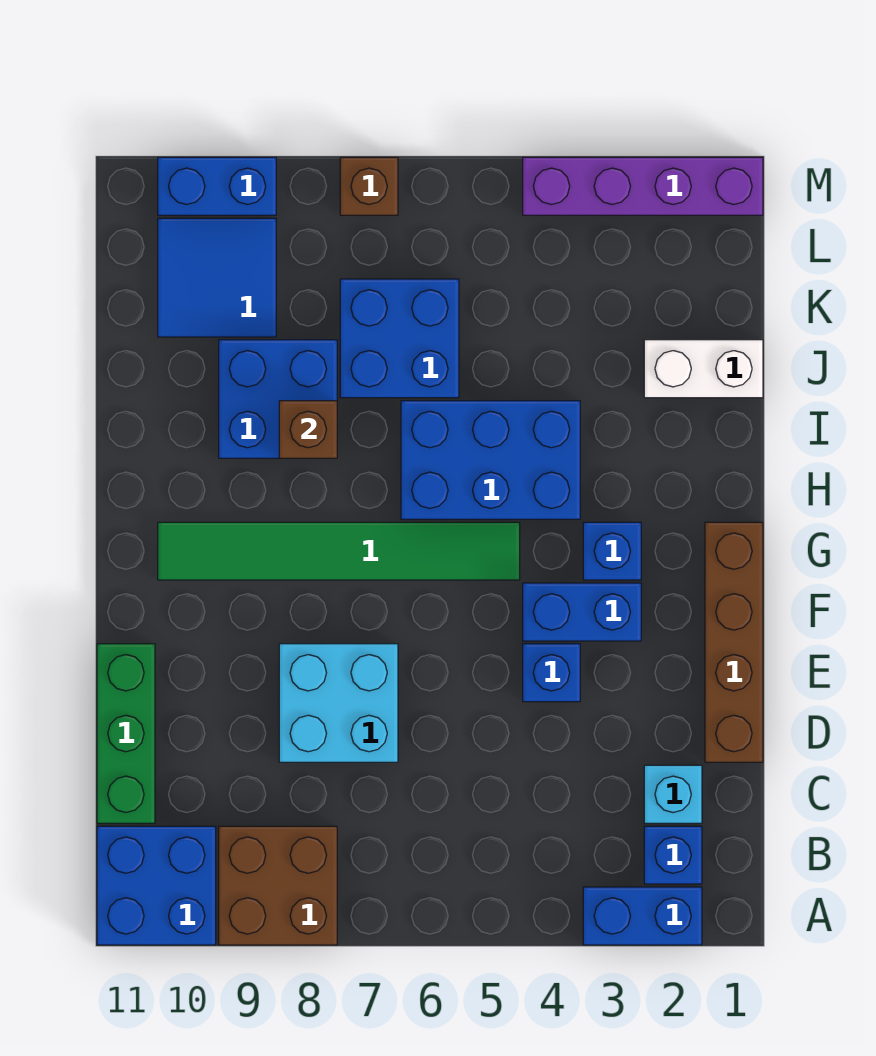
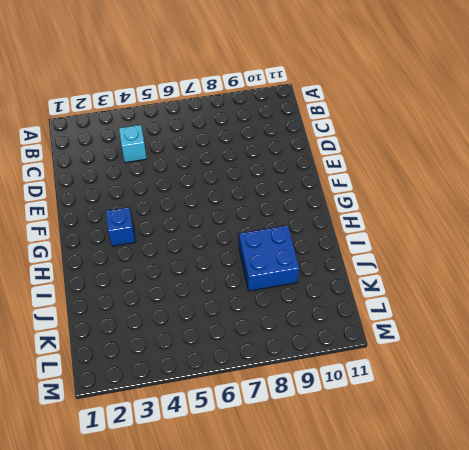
cyan 1x1 brick [119,125,147,163] -> cyan 1x1 brick moved to [644,765,702,823]
none -> blue 1x2 brick [583,887,702,945]
none -> brown 2x2 brick [219,826,337,945]
none -> blue 2x2 brick [97,826,216,945]

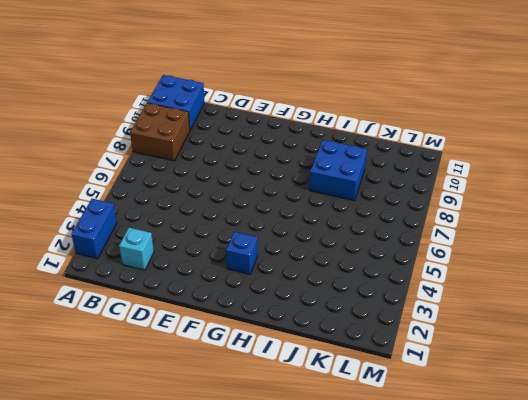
none -> blue 1x1 brick [644,826,702,884]
none -> green 1x3 brick [97,644,155,823]
none -> brown 1x4 brick [705,522,763,762]

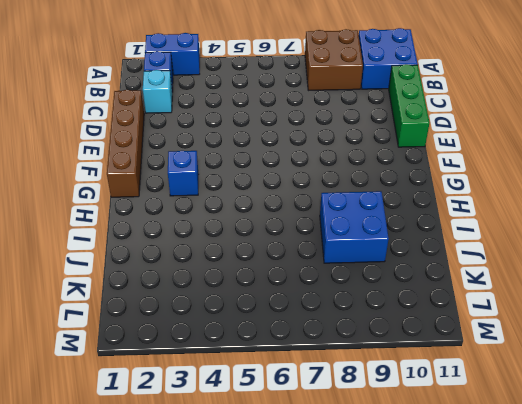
none -> cyan 2x2 brick [279,644,398,762]
none -> blue 1x1 brick [523,644,580,702]
none -> blue 1x2 brick [523,583,641,641]

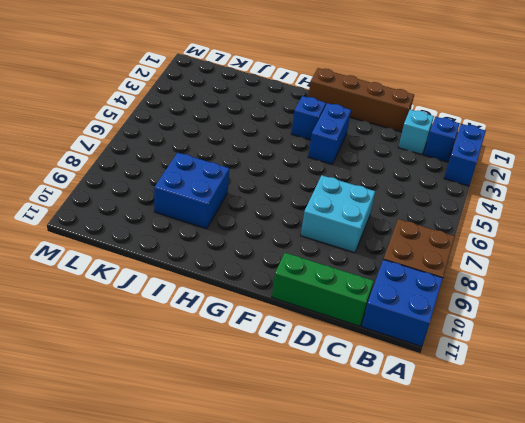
none -> blue 1x1 brick [523,644,580,702]
none -> green 1x6 tile [158,522,520,580]
none -> blue 2x3 brick [401,401,580,519]

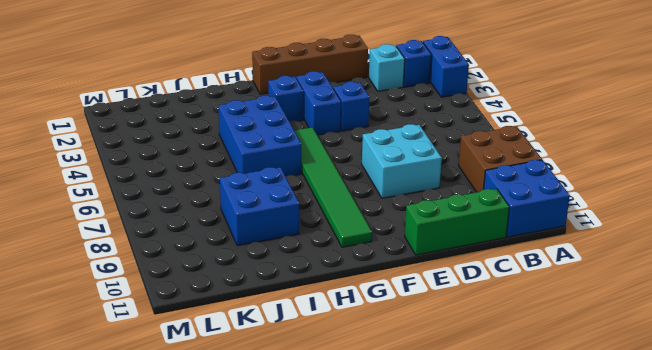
none -> white 1x2 brick [644,340,763,398]
none -> blue 2x2 brick [340,279,459,398]
none -> blue 2x2 tile [158,218,276,337]

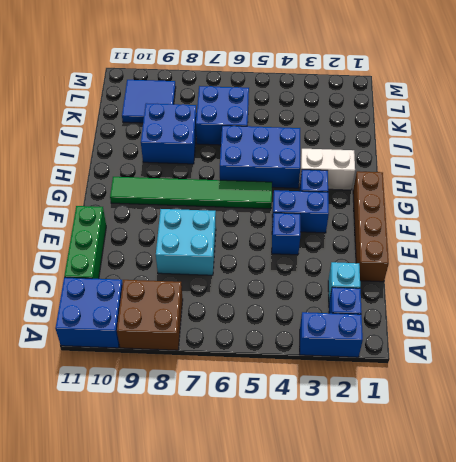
white 1x2 brick [300,149,355,190] -> white 1x2 brick moved to [644,340,763,398]
none -> purple 1x4 brick [523,157,763,215]
none -> brown 1x1 brick [340,157,398,215]
none -> blue 1x2 brick [158,157,276,215]

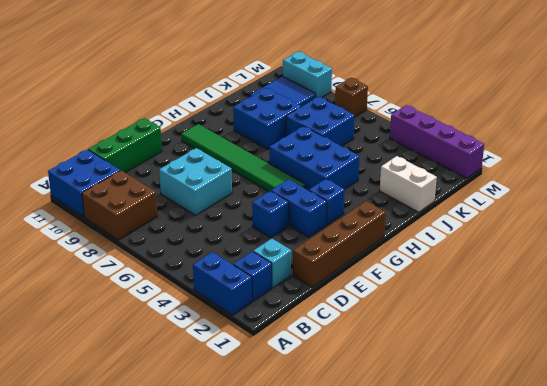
cyan 1x2 brick [283,52,332,97] -> blue 1x2 brick [158,157,276,215]
none -> brown 1x1 brick [279,401,337,458]

